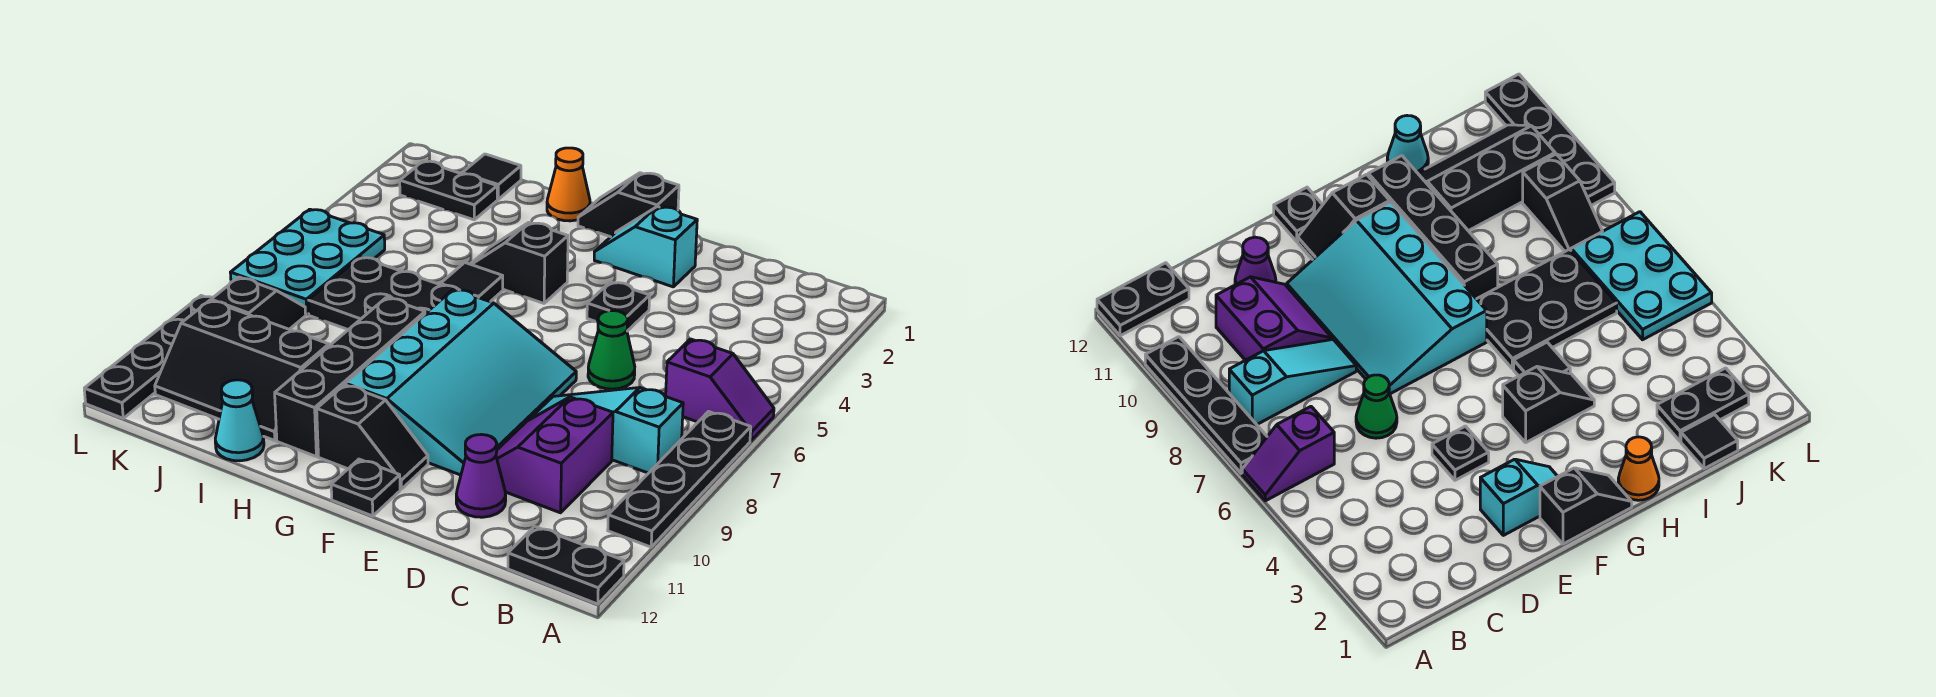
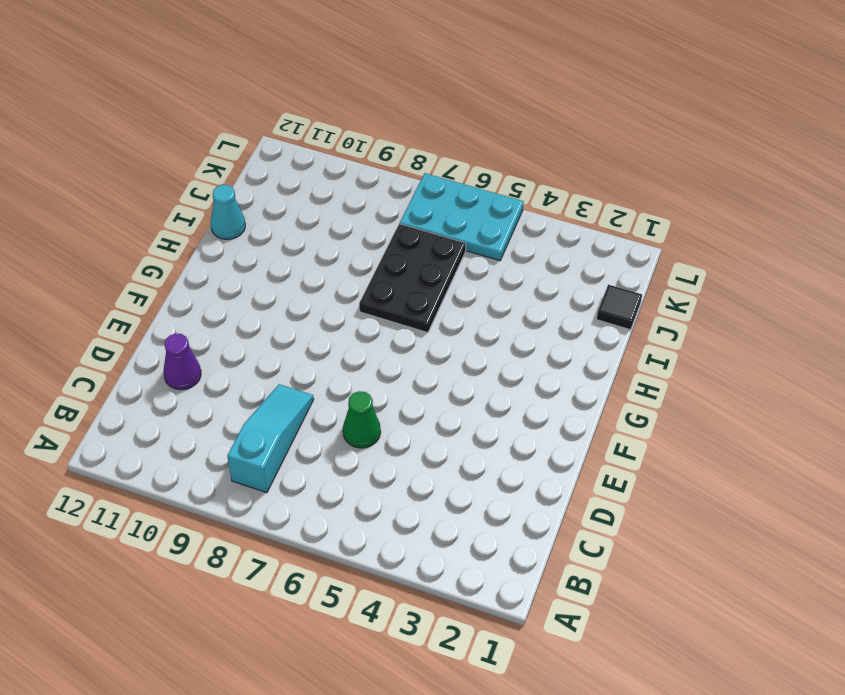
none -> purple 1x2 slope [666,339,774,441]
none -> black 1x4 plate [608,412,751,547]
none -> black 1x2 plate [508,526,624,604]

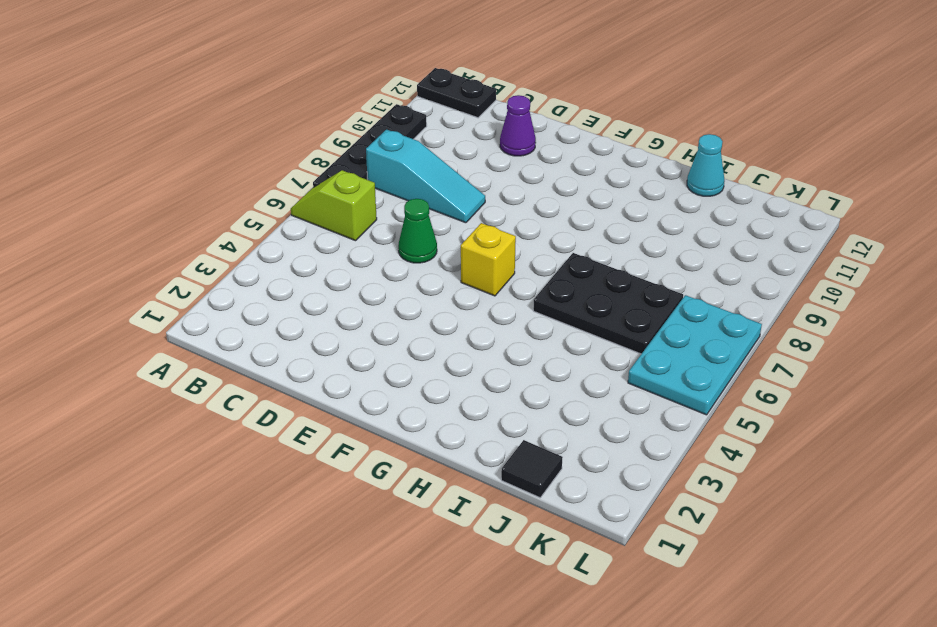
lime 1x2 slope [291,170,377,241] -> purple 1x2 slope [666,339,774,441]
yellow 1x1 brick [461,223,516,296] -> none
none -> purple 2x2 slope [496,397,613,513]
none -> cyan 1x2 slope [594,207,697,287]
none -> black 1x1 plate [587,282,650,331]

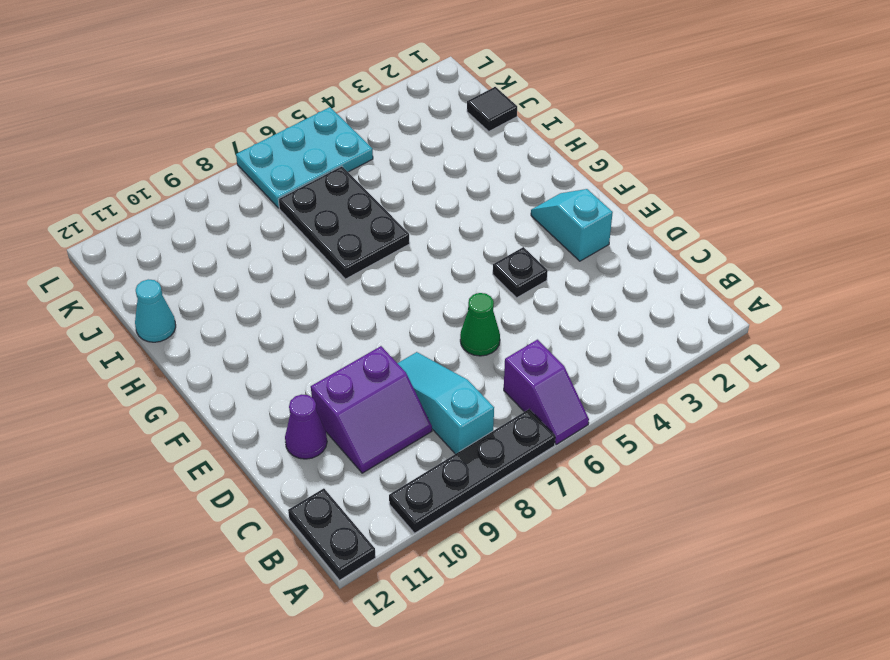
purple 2x2 slope [311,346,432,473] -> purple 2x2 slope turned to [496,397,613,513]
none -> cyan 3x4 slope [346,289,576,475]
none -> black 1x2 slope [578,173,679,237]
none -> black 1x2 slope [317,385,428,489]

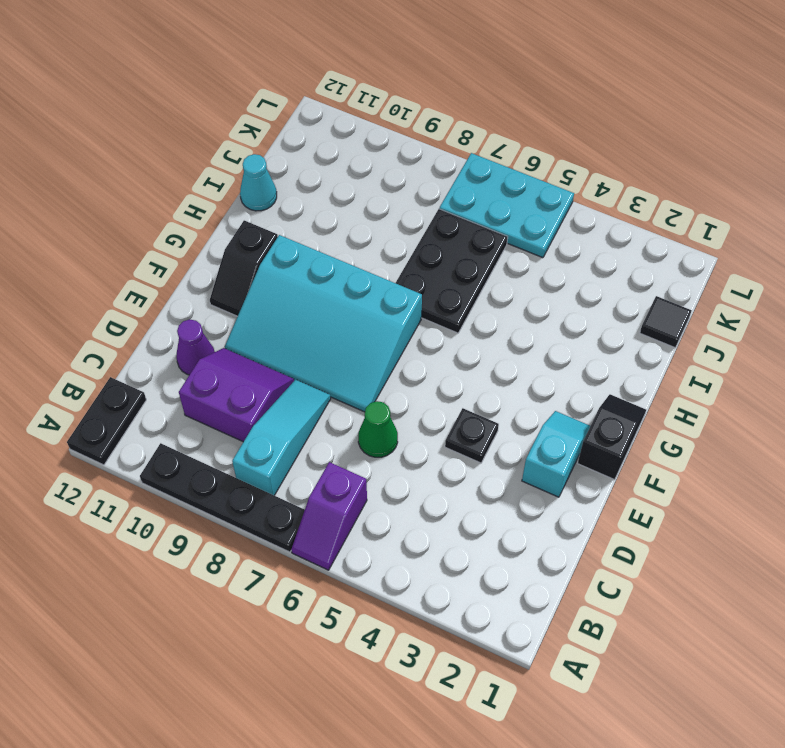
none -> black 1x1 plate [331,459,400,516]
none -> black 1x2 slope [471,222,568,303]
none -> orange 1x1 cone [547,148,590,221]

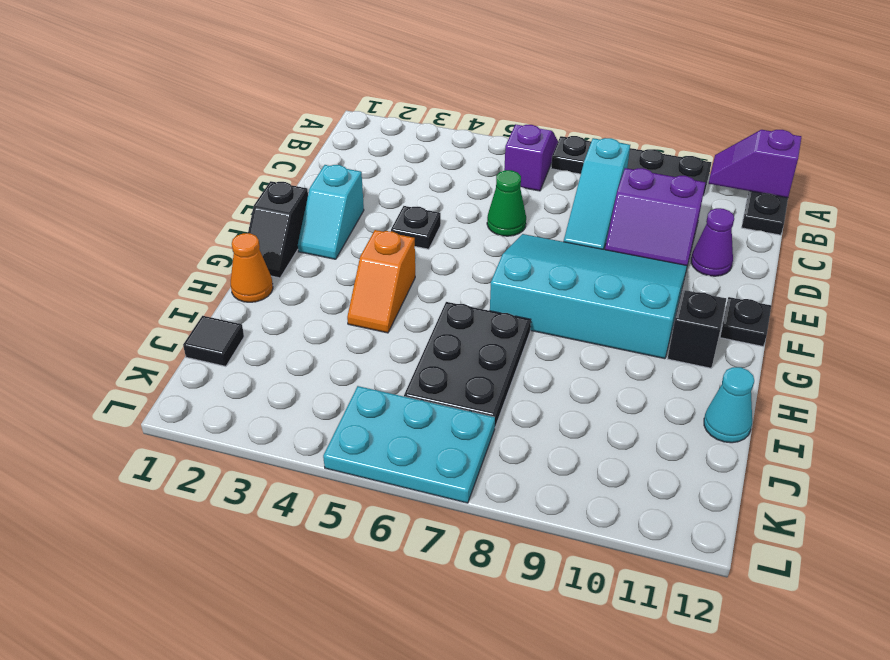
purple 1x2 slope [709,130,801,198] -> none
orange 1x2 slope [347,230,415,333] -> black 1x2 slope [471,222,568,303]
none -> black 1x1 tile [440,263,503,302]
none -> black 1x4 brick [275,298,425,456]
none -> black 2x3 slope [155,300,329,441]

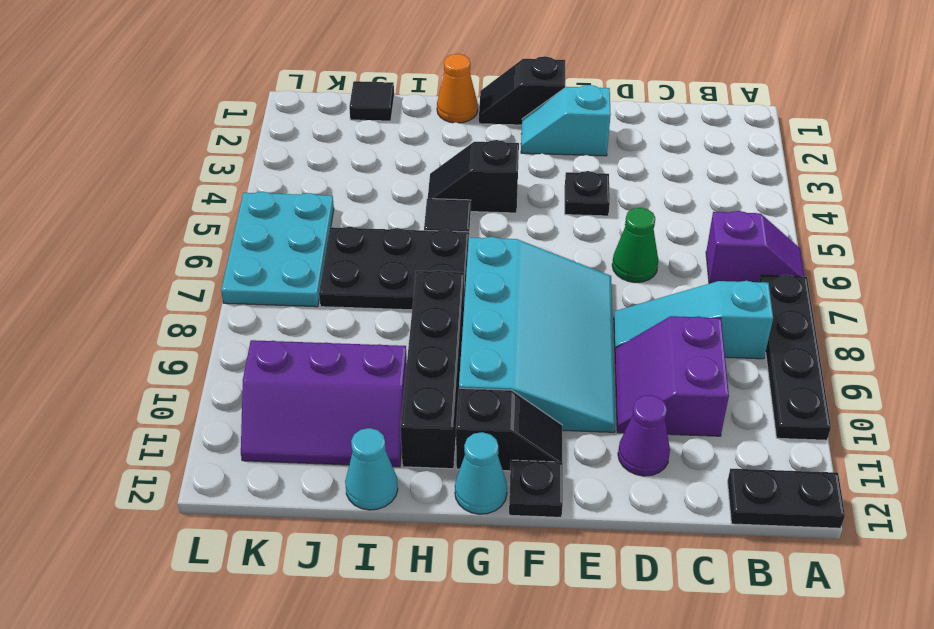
cyan 1x1 cone [455,432,507,514] -> none
purple 2x3 slope [241,340,407,467] -> black 2x3 slope [155,300,329,441]
none -> black 1x2 plate [400,161,497,220]
none -> black 1x2 slope [211,277,306,329]
none -> black 1x4 plate [84,296,213,418]

